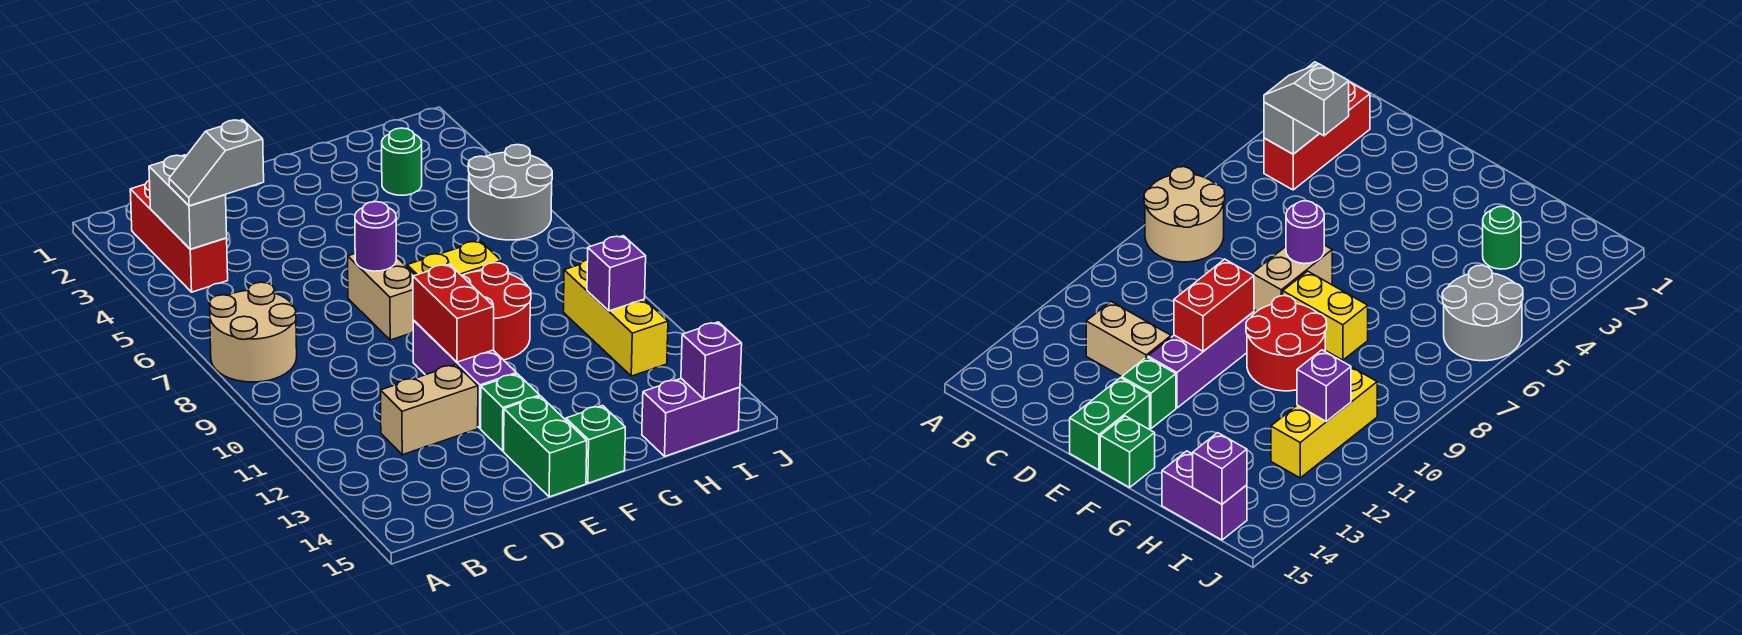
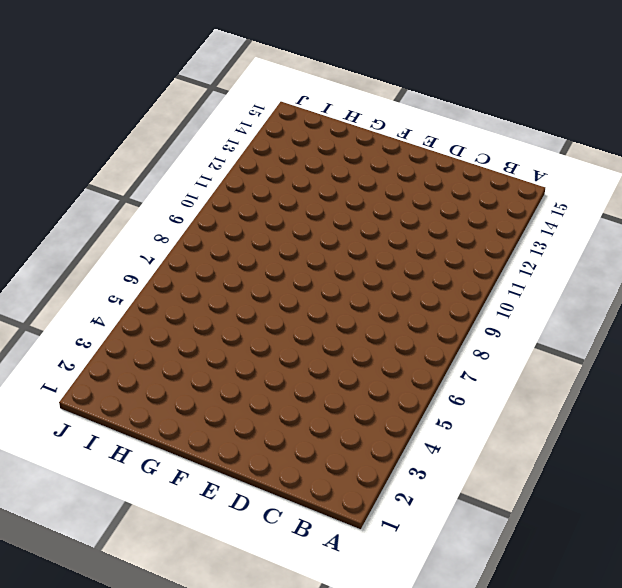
none -> tan 2x2 round brick [209,282,297,382]
none -> red 1x3 brick [130,180,228,292]
none -> tan 1x2 brick [381,365,478,455]

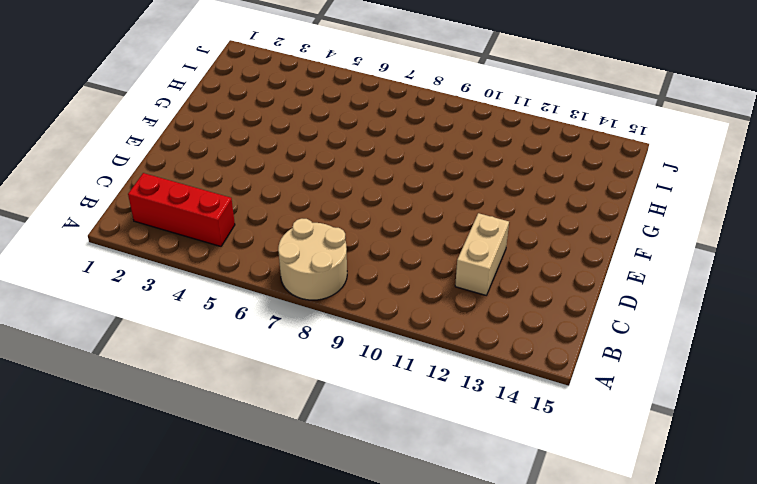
none -> tan 1x2 brick [348,254,415,340]
none -> purple 1x3 brick [413,320,516,428]
none -> green 1x1 brick [481,374,540,451]

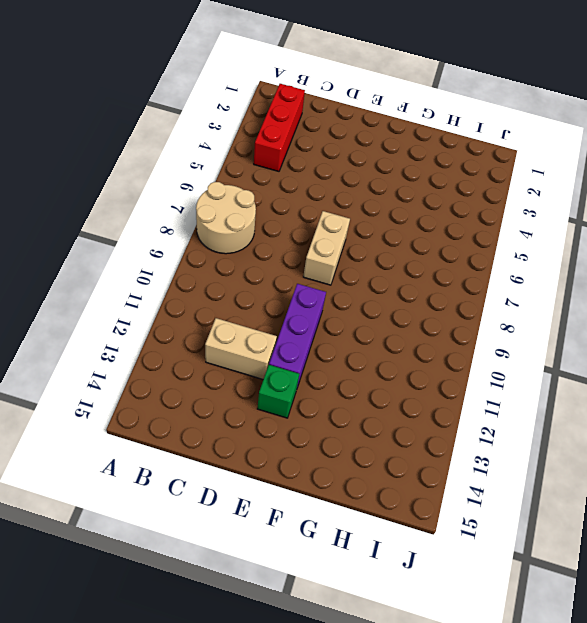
none -> green 1x2 brick [504,396,587,497]
none -> yellow 1x2 brick [407,241,501,275]
none -> red 2x2 round brick [462,263,531,360]

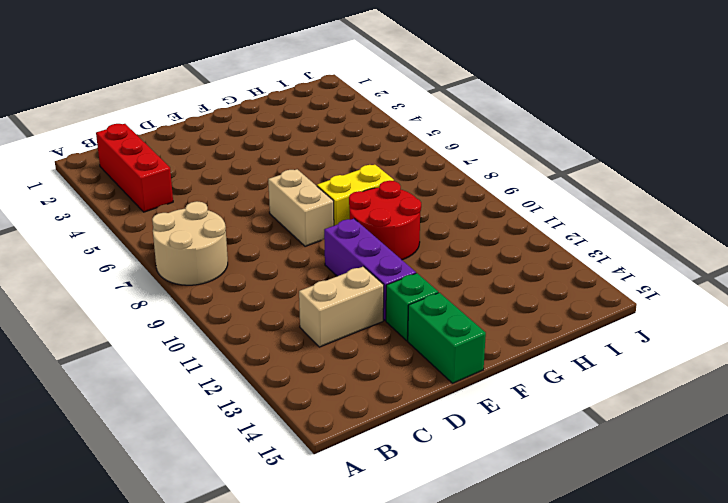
none -> green 1x1 brick [566,406,625,483]
none -> green 1x1 round brick [382,128,422,195]
none -> purple 1x2 brick [642,379,740,456]

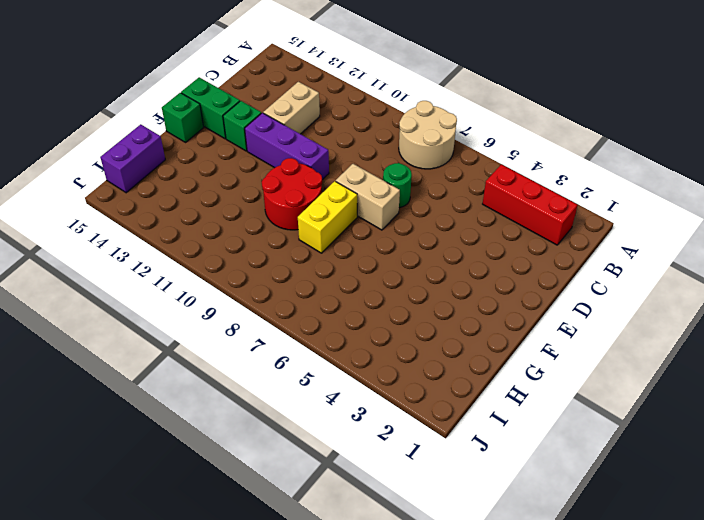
green 1x1 round brick [383,163,412,208] -> green 1x1 round brick moved to [382,128,422,195]
none -> grey 2x2 round brick [468,145,552,240]
none -> yellow 1x3 brick [563,260,668,376]
none -> grey 1x2 brick [149,155,227,249]

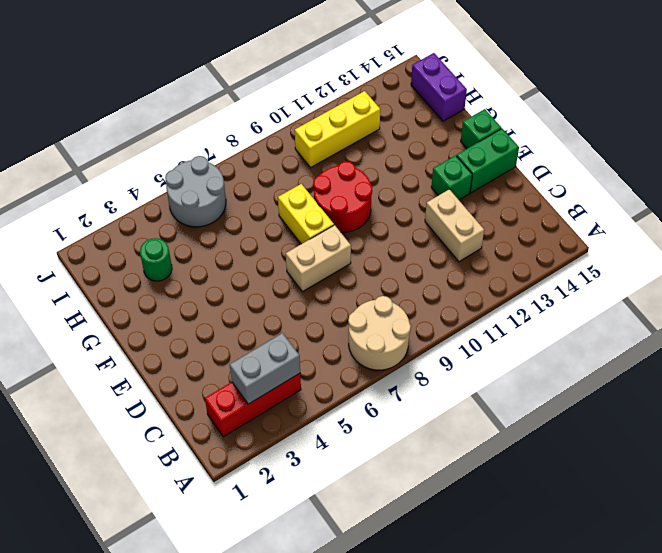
none -> purple 1x3 brick [413,320,516,428]
none -> purple 1x1 round brick [355,202,396,271]
none -> red 1x2 brick [413,264,494,362]

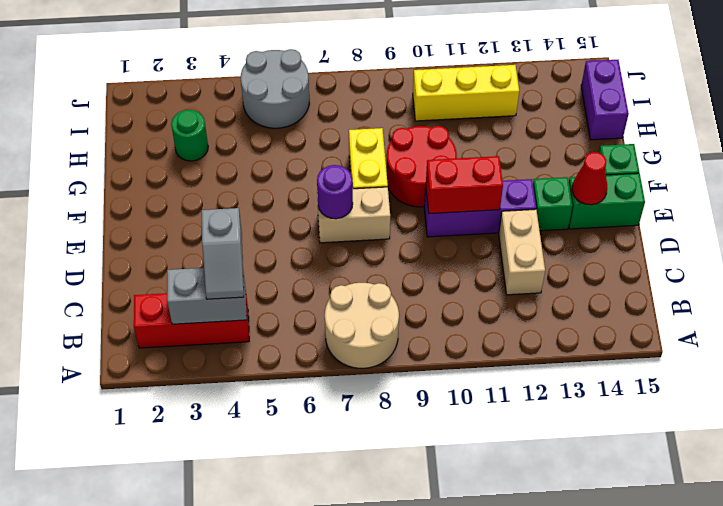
red 1x1 cone [572,152,607,205] -> none
none -> purple 1x1 brick [587,236,646,311]
none -> purple 1x1 brick [681,322,742,399]

